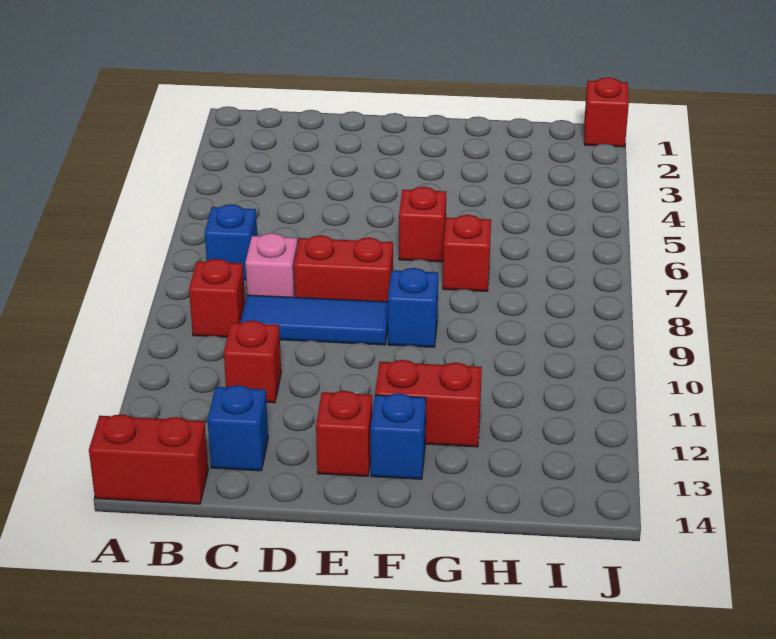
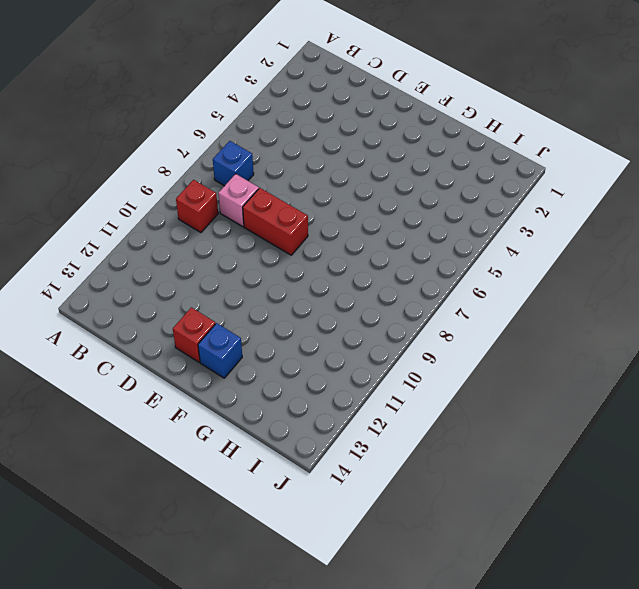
none -> red 1x2 brick [89,414,208,504]
none -> blue 1x3 tile [241,295,388,345]
none -> red 1x1 brick [224,320,281,403]

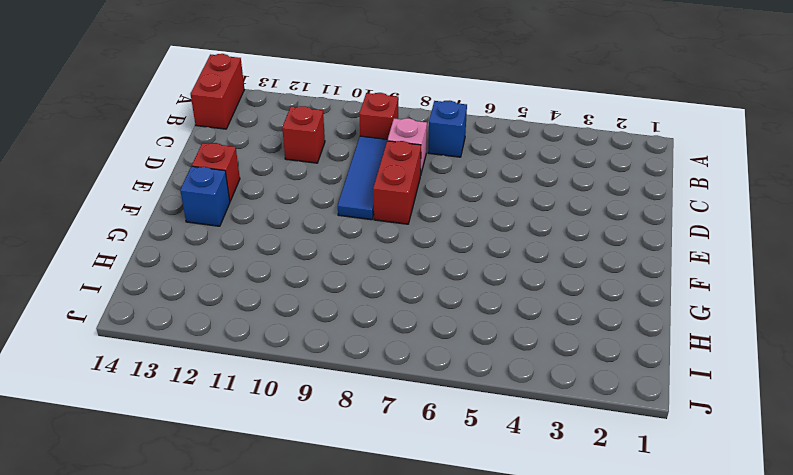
none -> blue 1x1 brick [208,385,268,471]
none -> red 1x1 brick [399,187,446,262]
none -> blue 1x1 brick [388,268,438,347]

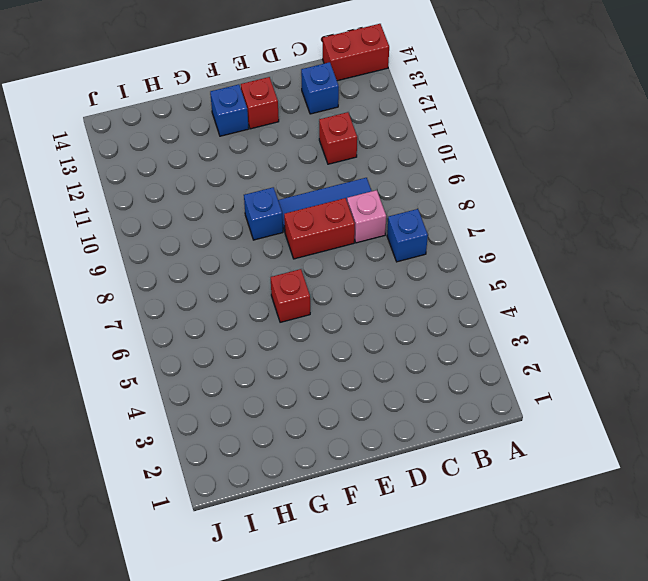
none -> red 1x1 brick [189,259,245,337]
none -> red 1x2 brick [375,360,482,447]
none -> red 1x1 brick [443,215,491,291]

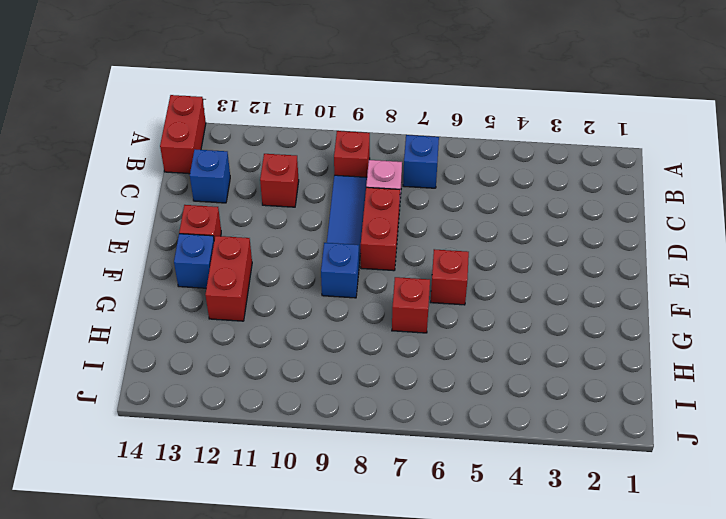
none -> red 1x1 brick [584,77,629,147]

